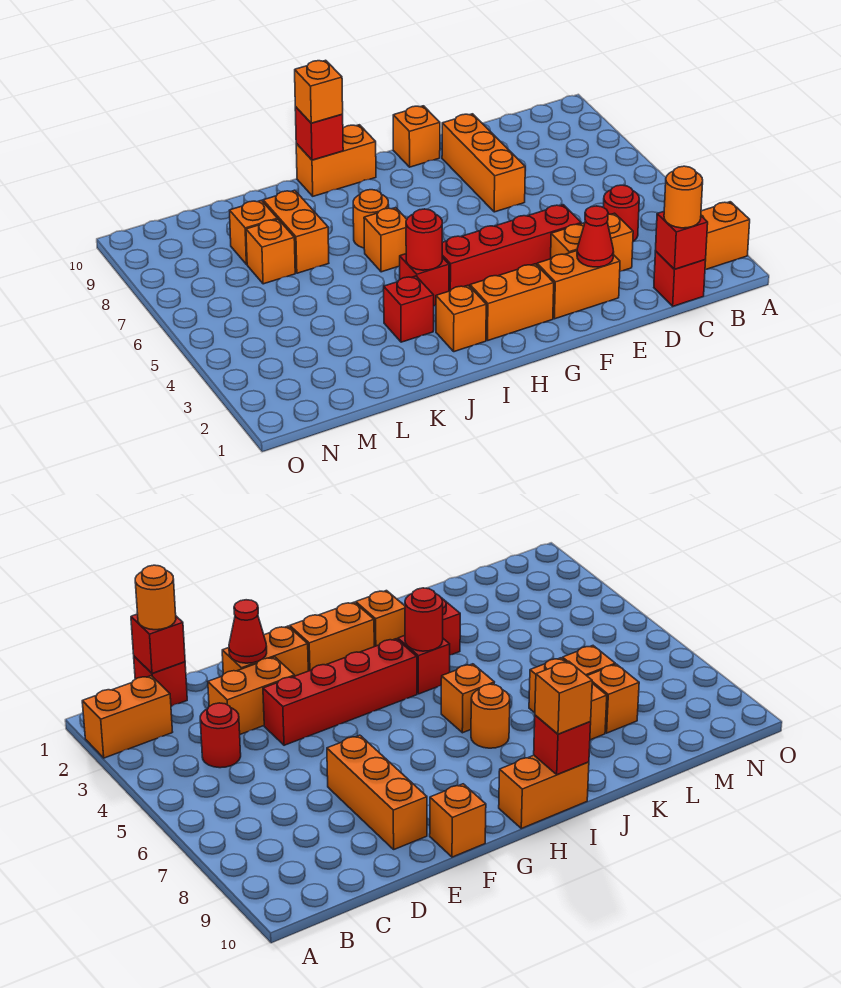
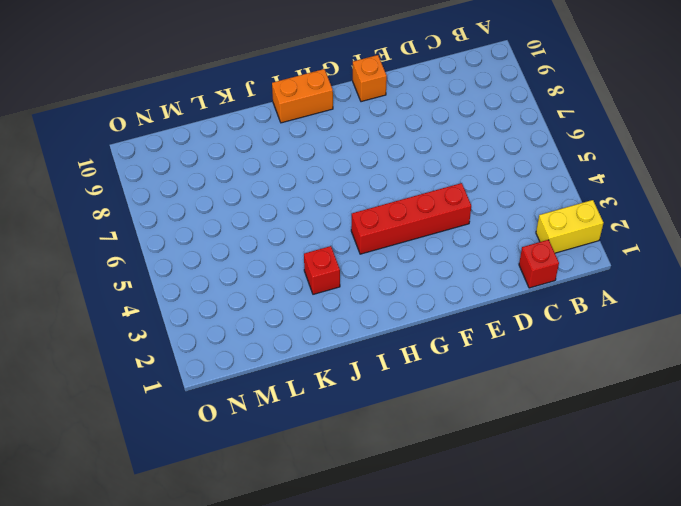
yellow 1x2 brick [536,200,603,253] -> orange 1x2 brick [701,202,750,270]
none -> red 1x1 round brick [603,185,639,241]
none -> orange 1x2 brick [551,213,633,271]
none -> orange 1x2 brick [537,251,620,319]

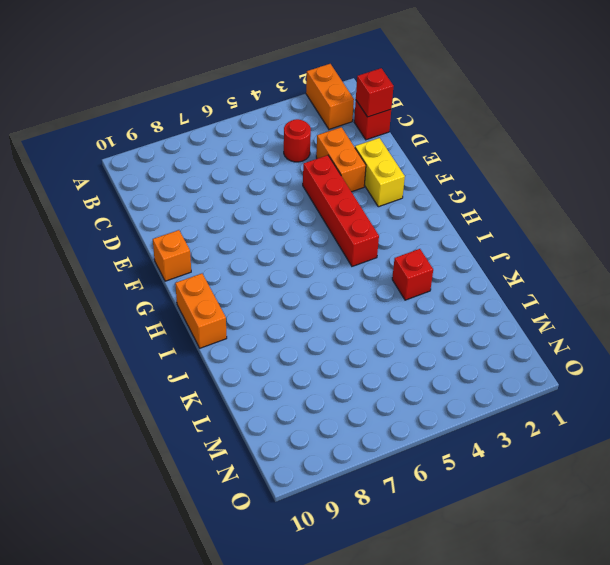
yellow 1x2 brick [355,138,405,207] -> orange 1x2 brick [537,251,620,319]
none -> orange 1x3 brick [442,114,525,212]
none -> orange 1x2 brick [470,264,554,340]
none -> orange 1x1 brick [436,285,486,352]

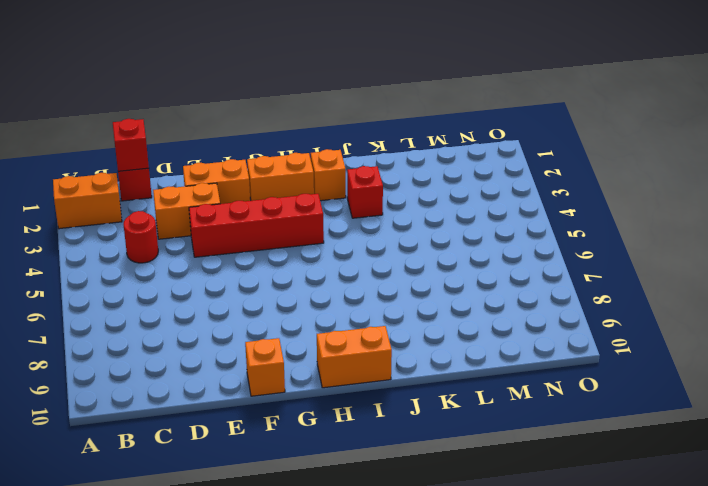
none -> orange 1x3 brick [442,114,525,212]
none -> red 1x1 brick [400,254,449,306]
none -> orange 1x1 brick [364,208,407,272]

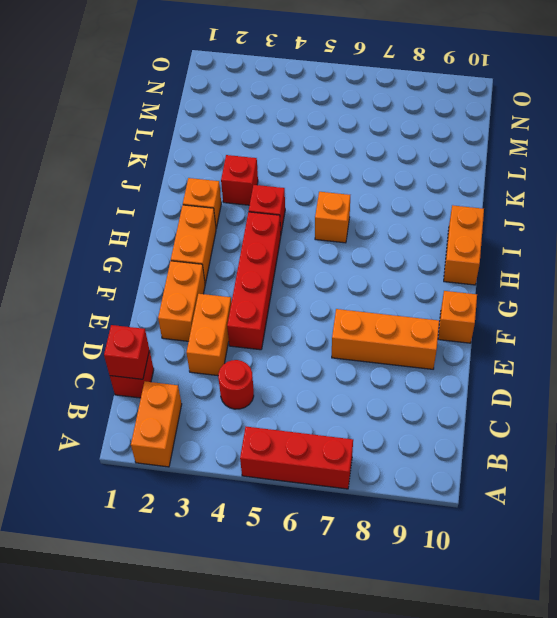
red 1x3 brick [240,427,353,489] -> none
none -> orange 1x1 round brick [353,190,389,248]
none -> orange 1x2 brick [263,190,329,273]
none -> orange 1x1 brick [246,219,295,284]

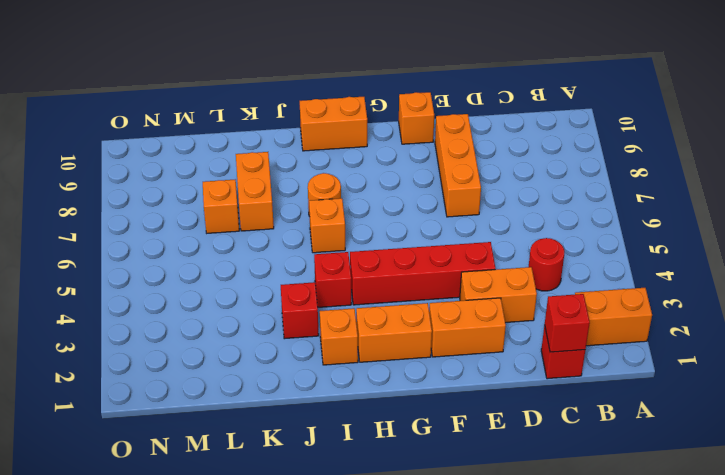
none -> orange 1x1 brick [229,200,277,264]
none -> red 1x1 cone [577,206,614,267]
none -> red 1x1 round brick [406,209,442,270]

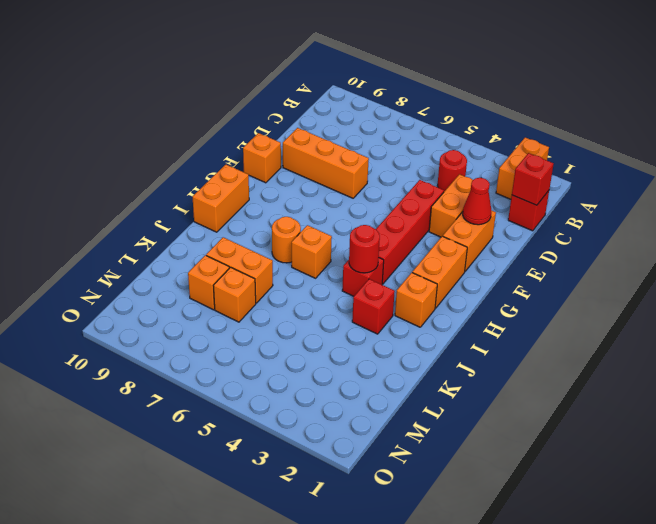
none -> red 1x1 brick [295,107,343,160]
none -> orange 1x1 round brick [664,166,703,228]
none -> orange 1x1 brick [295,60,343,123]

